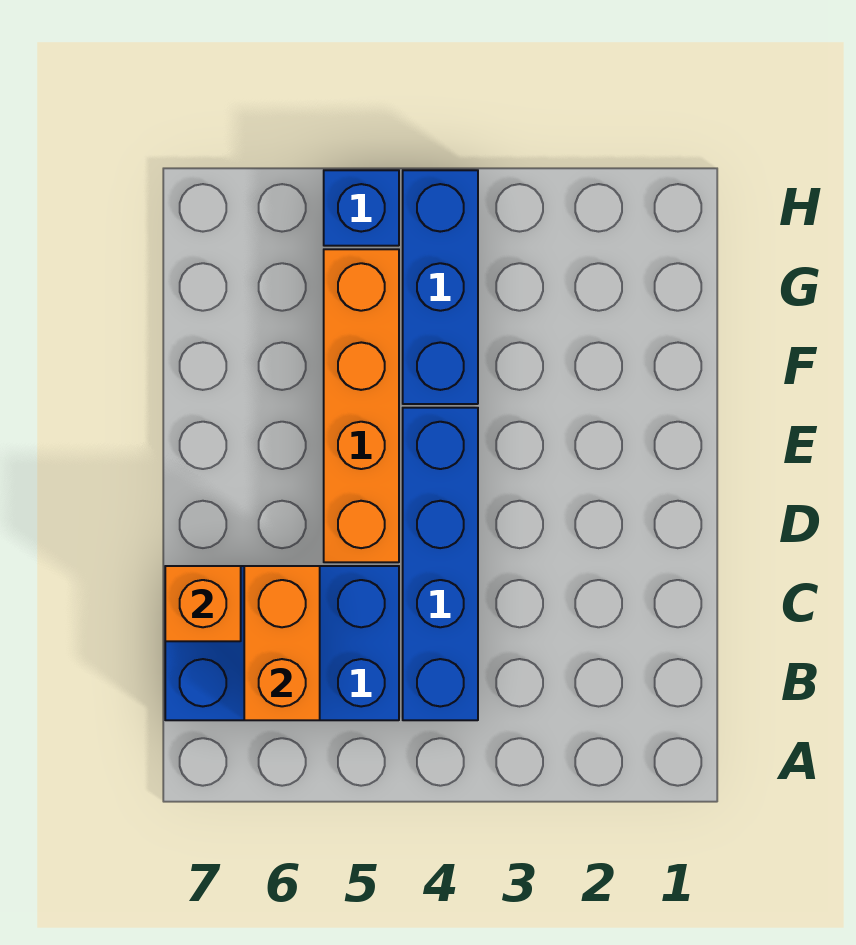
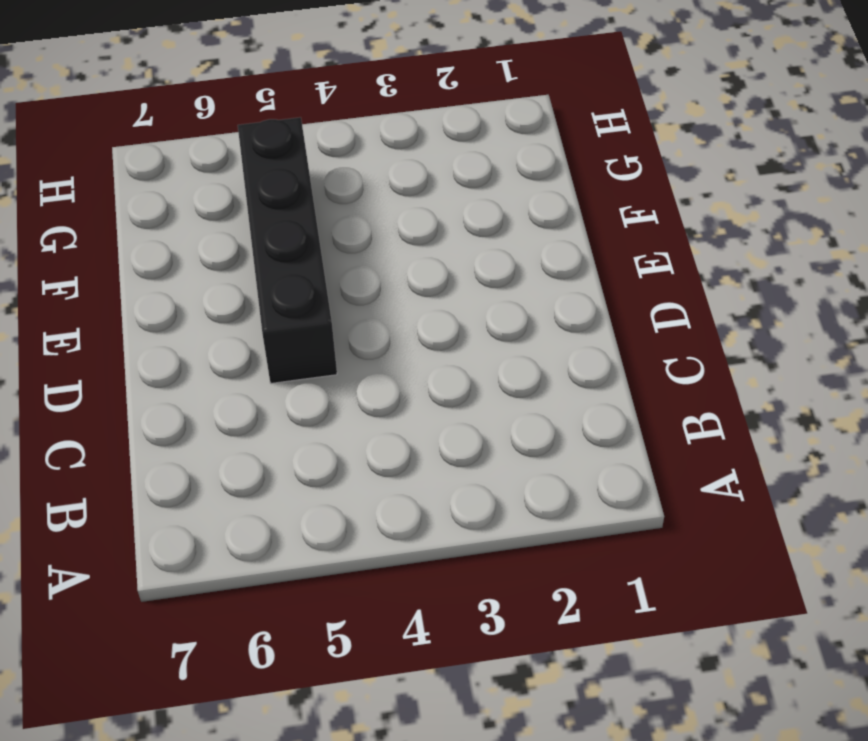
black 1x4 brick [238,117,337,383] -> orange 1x4 brick [324,249,399,562]
none -> blue 1x4 brick [403,408,478,720]
none -> blue 2x3 brick [165,566,399,720]

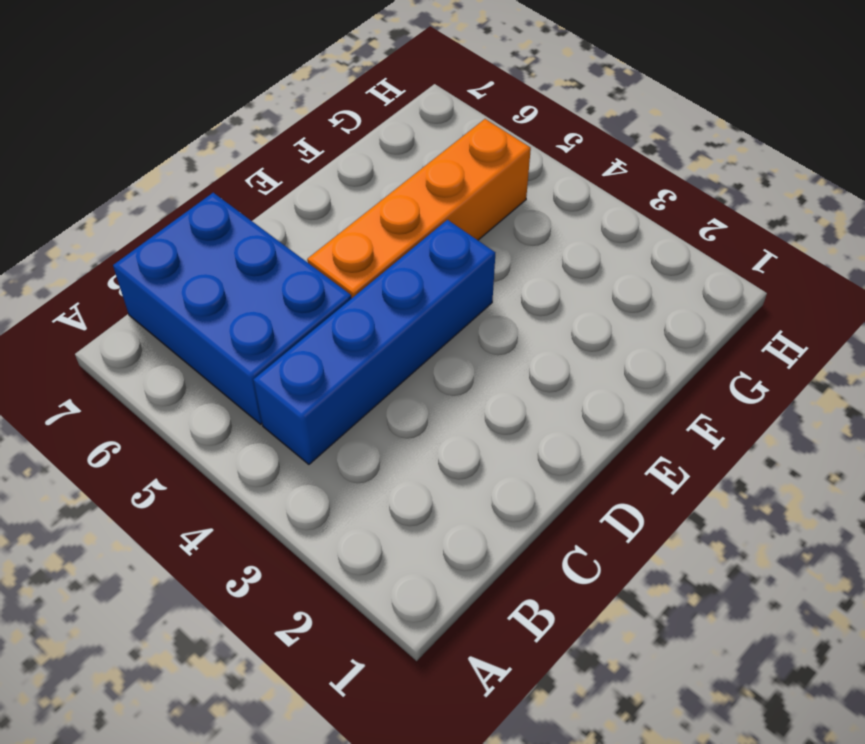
none -> blue 1x3 brick [403,170,478,404]
none -> blue 1x1 brick [324,170,399,246]

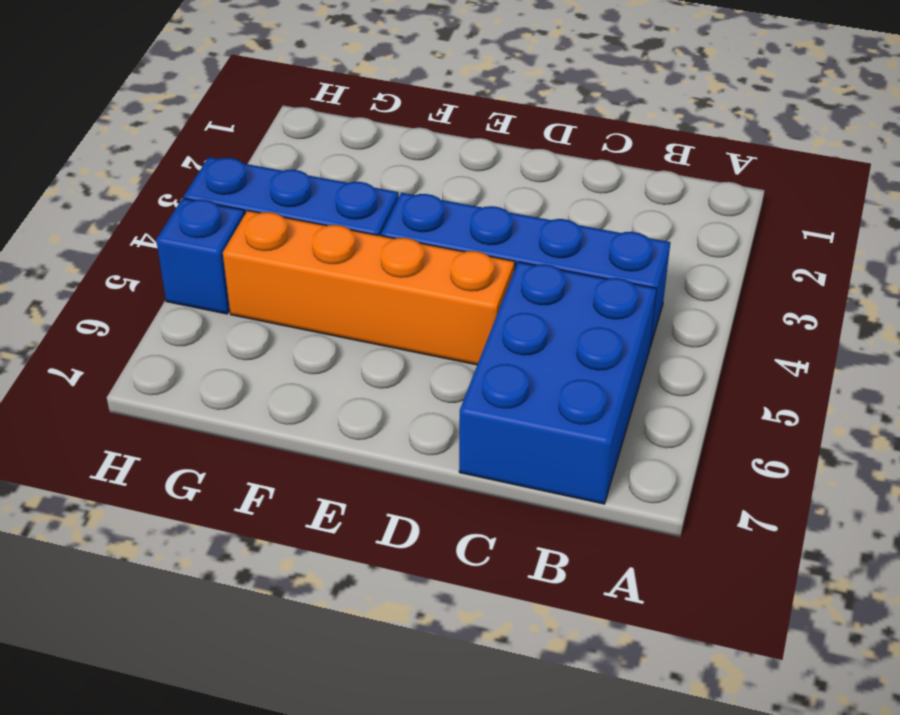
none -> orange 1x2 brick [244,566,320,720]
none -> orange 1x1 brick [165,566,241,641]

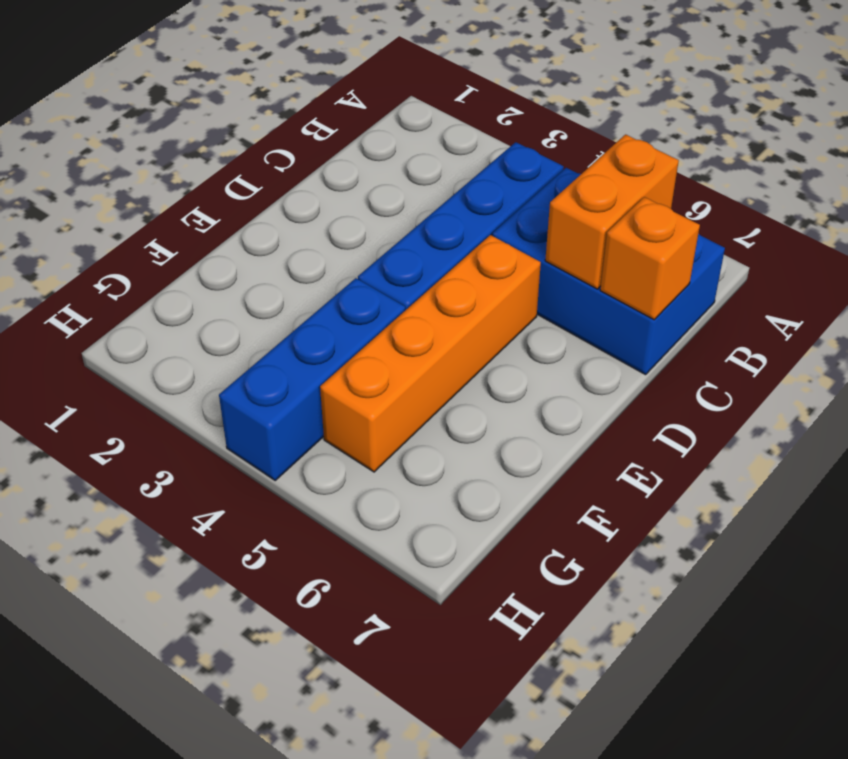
none -> blue 1x1 brick [324,170,399,246]

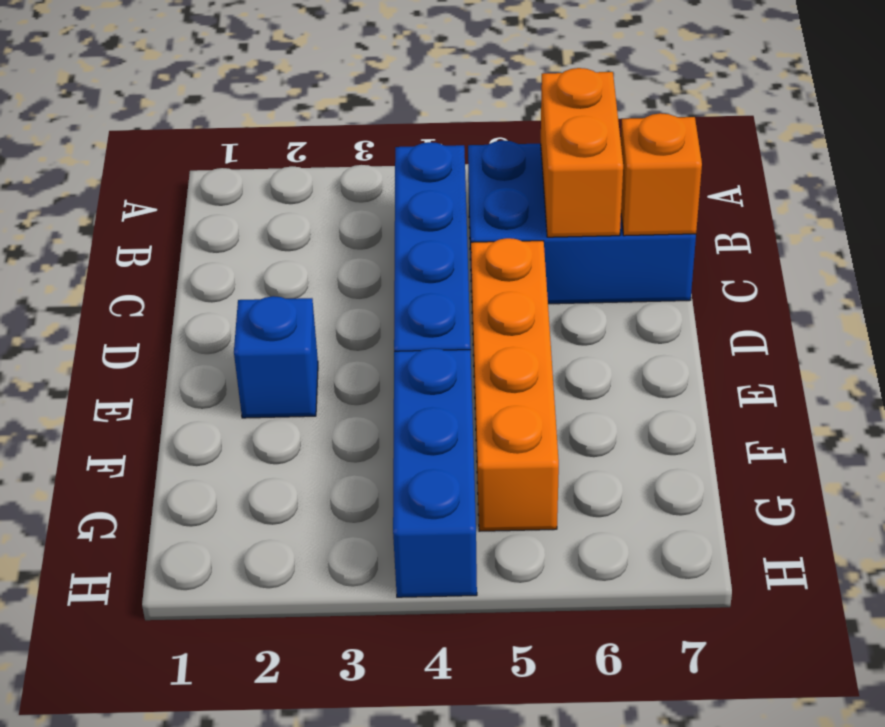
blue 1x1 brick [234,296,318,418] -> blue 1x1 brick moved to [324,170,399,246]

